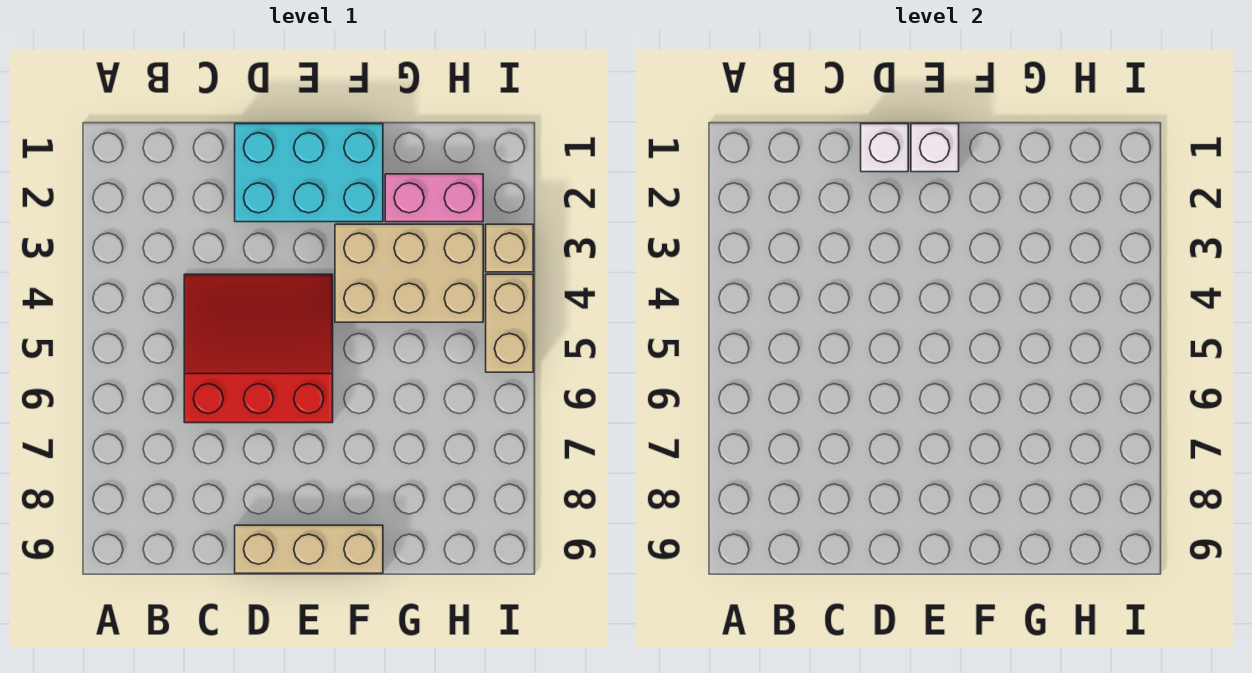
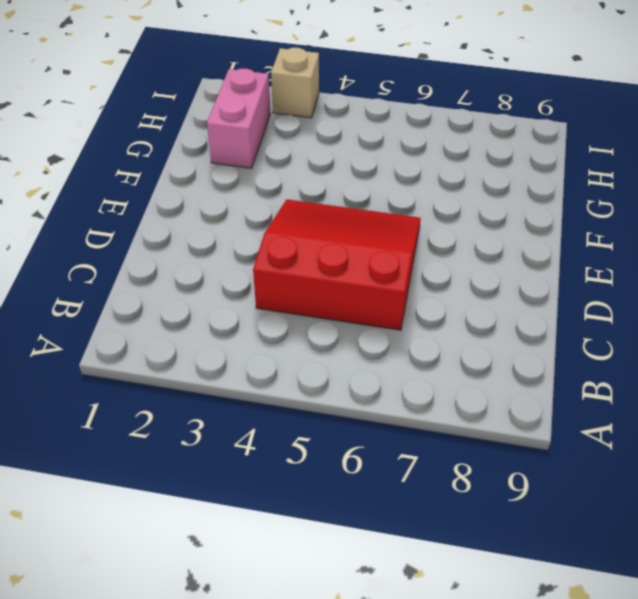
red 3x3 slope [253,199,421,330] -> red 3x3 slope turned to [184,274,333,423]
none -> cyan 2x3 brick [235,124,383,222]
none -> tan 1x3 brick [235,525,383,573]

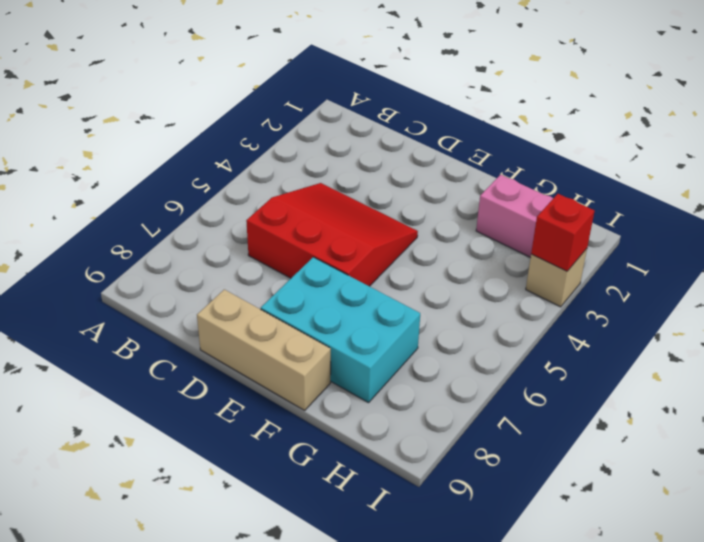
cyan 2x3 brick [261,257,420,403] -> cyan 2x3 brick moved to [235,124,383,222]
red 1x1 brick [531,194,594,271] -> none
none -> tan 2x3 brick [335,224,483,322]
none -> tan 1x2 brick [486,274,533,372]

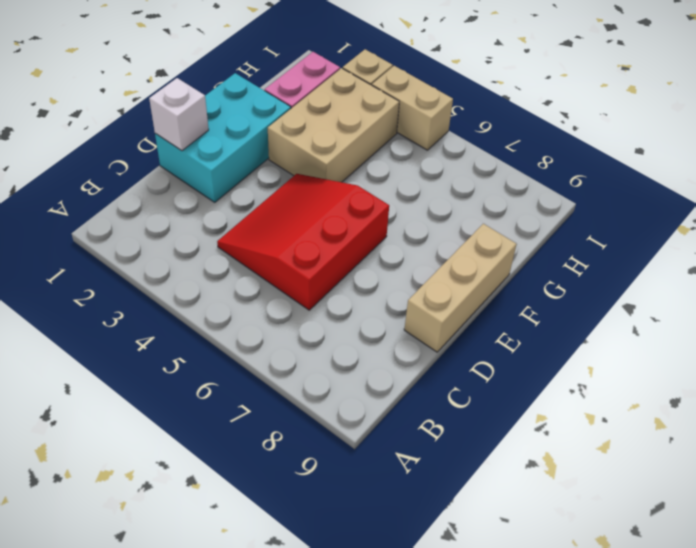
none -> white 1x1 brick [911,124,959,172]

